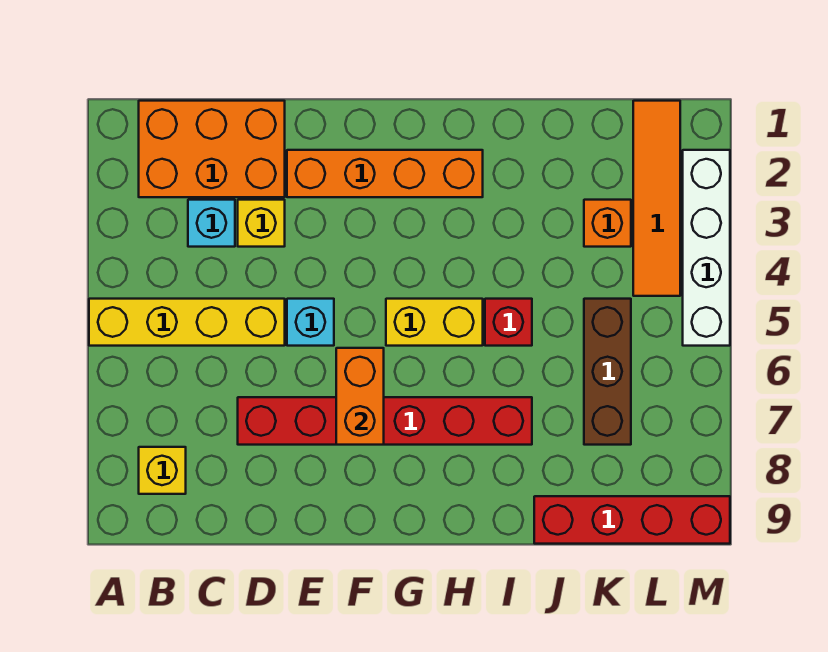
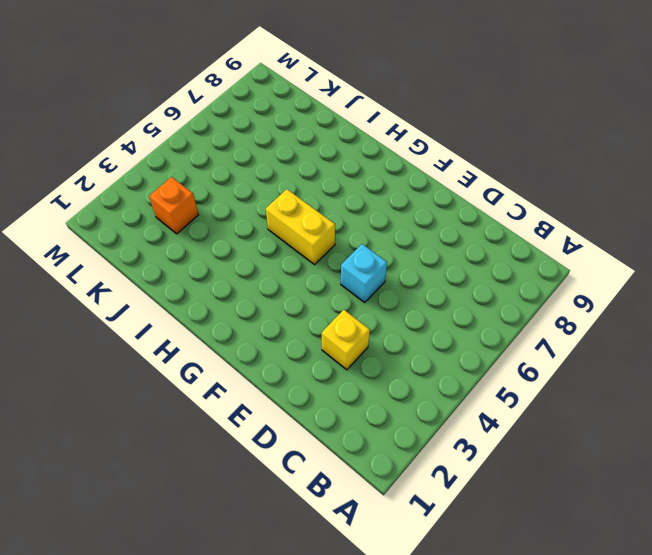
none -> yellow 1x4 brick [89,299,285,346]
none -> orange 2x3 brick [139,101,285,197]
none -> yellow 1x1 brick [139,447,186,494]

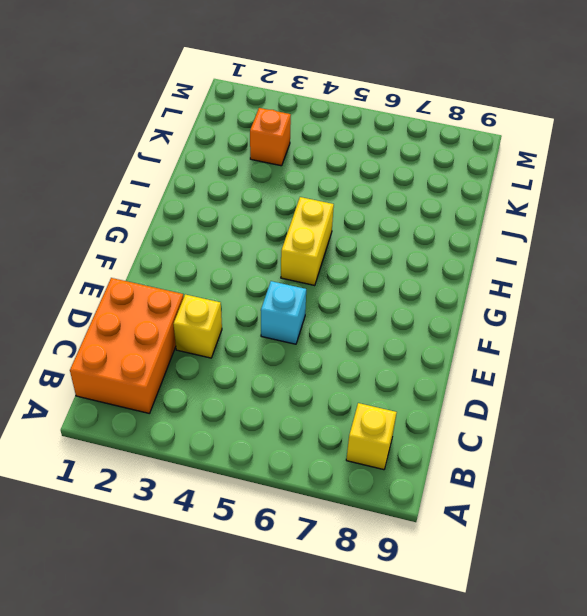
none -> yellow 1x4 brick [89,299,285,346]
none -> cyan 1x1 brick [188,200,235,247]
none -> red 1x6 brick [238,397,532,445]

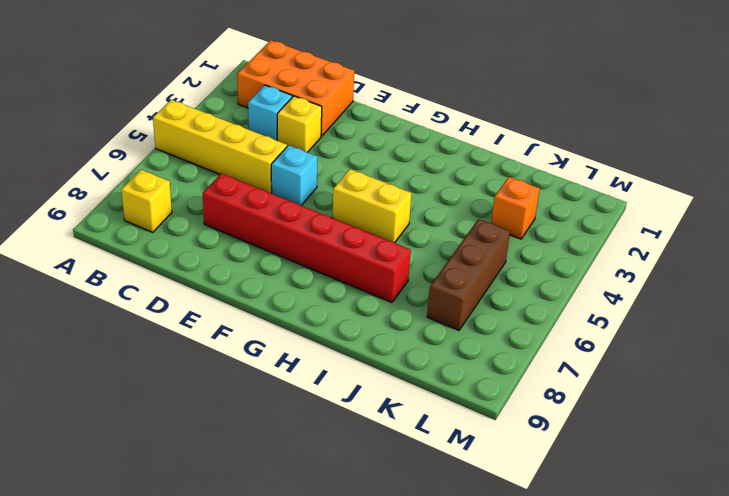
none -> orange 1x4 brick [287,150,483,197]
none -> red 1x1 brick [485,299,532,346]
none -> red 1x4 brick [534,496,730,544]

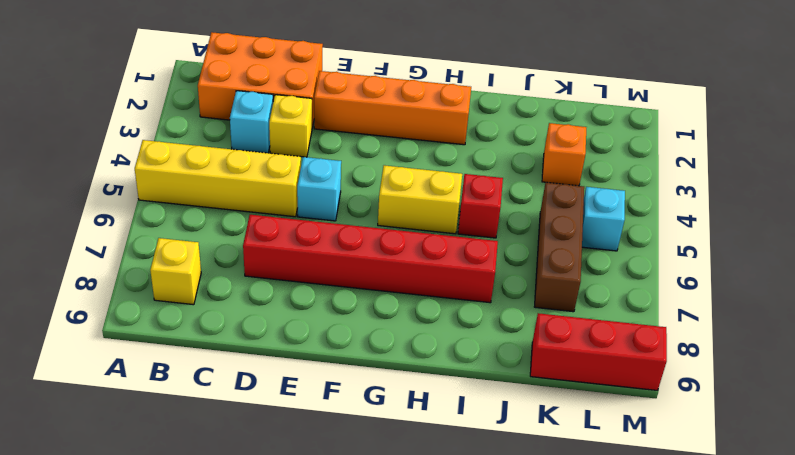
red 1x3 brick [530,313,667,390] -> red 1x4 brick [534,496,730,544]
cyan 1x1 brick [582,187,625,251] -> none
none -> orange 1x4 tile [633,101,680,296]
none -> white 1x4 brick [683,150,730,346]
none -> orange 1x2 brick [336,348,384,445]

